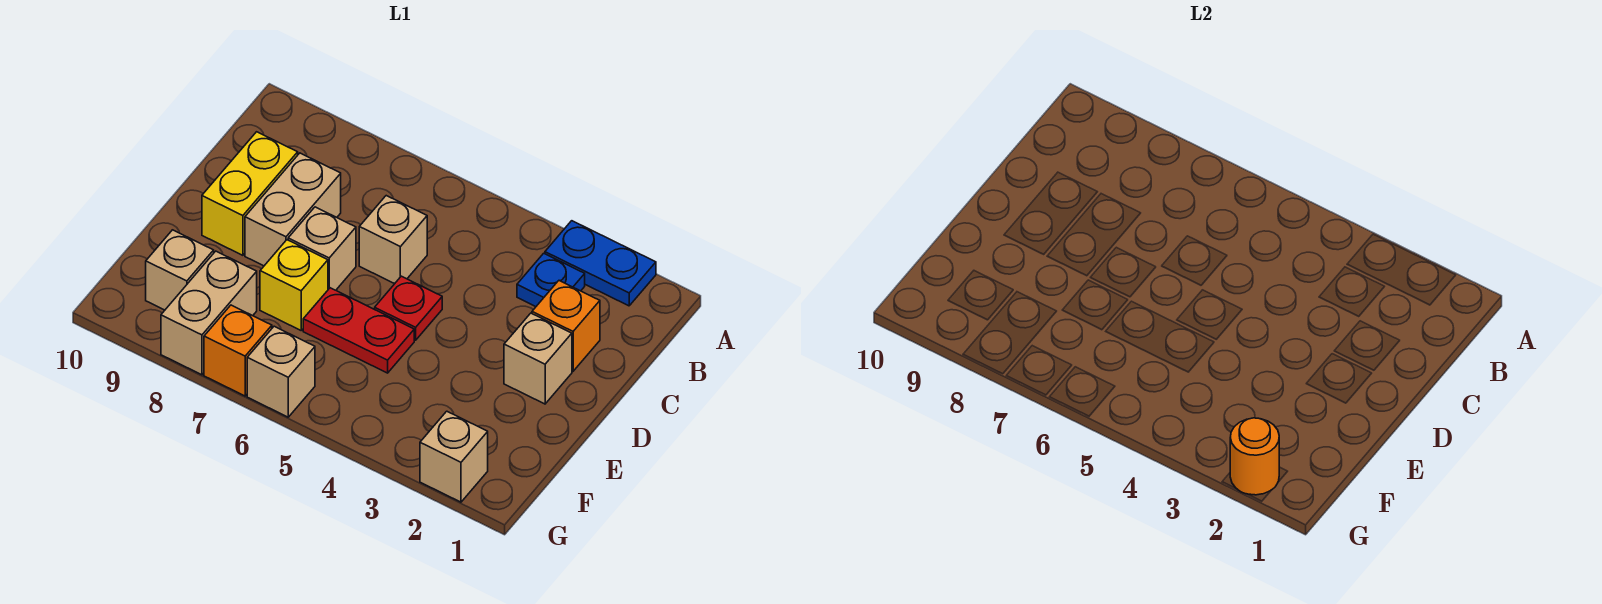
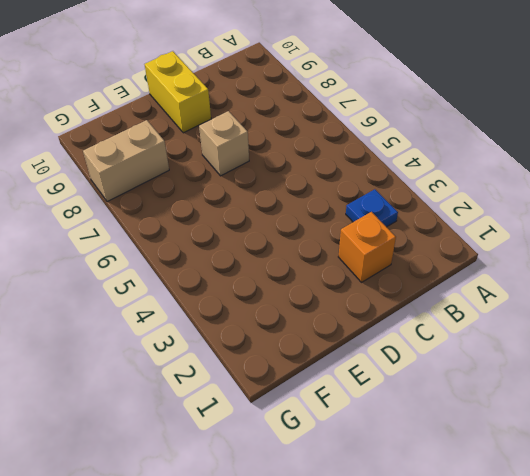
yellow 1x2 brick [144,51,211,133] -> yellow 1x2 brick turned to [202,132,298,255]
none -> blue 1x2 plate [545,221,656,306]
none -> tan 1x1 brick [359,196,427,284]
none -> tan 1x2 brick [245,153,341,266]

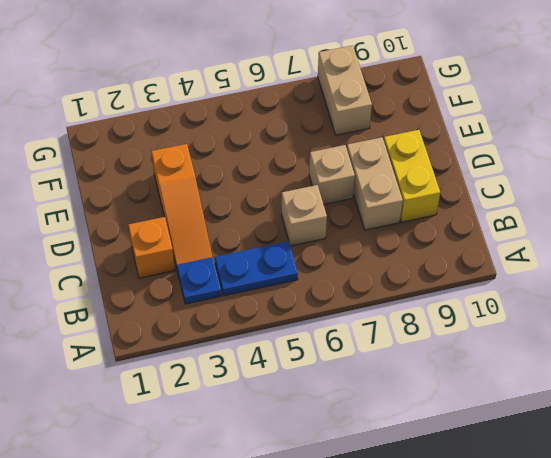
blue 1x2 plate [215,241,298,296] -> blue 1x2 plate moved to [545,221,656,306]
orange 1x3 slope [151,144,212,267] -> none
none -> tan 1x1 brick [504,313,572,404]
none -> red 1x1 plate [375,276,442,340]
none -> red 1x2 plate [303,288,414,373]

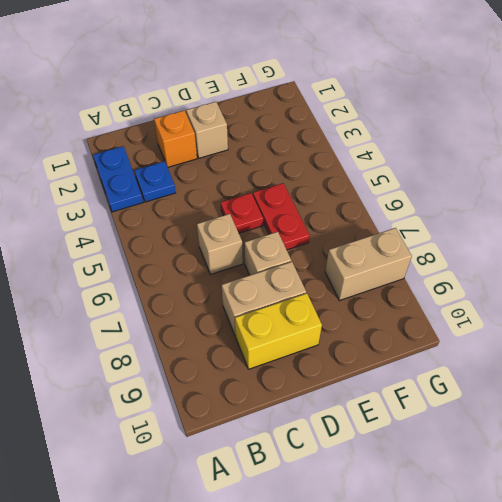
none -> yellow 1x1 brick [260,240,328,330]
none -> tan 1x1 brick [146,230,214,310]
none -> tan 1x1 brick [420,411,488,502]

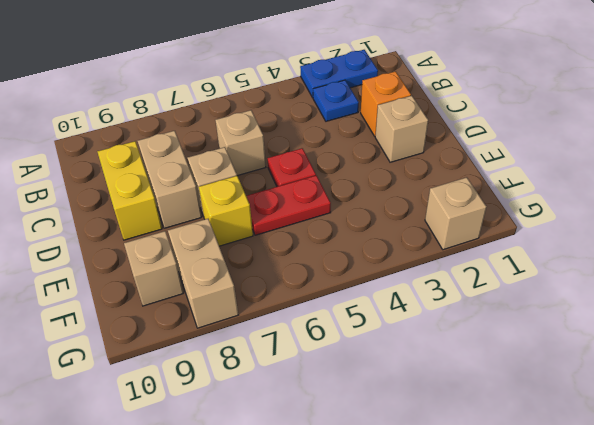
none -> tan 1x1 brick [247,326,315,417]
none -> orange 1x1 brick [204,305,272,396]
none -> orange 1x1 round brick [1230,418,1279,495]

